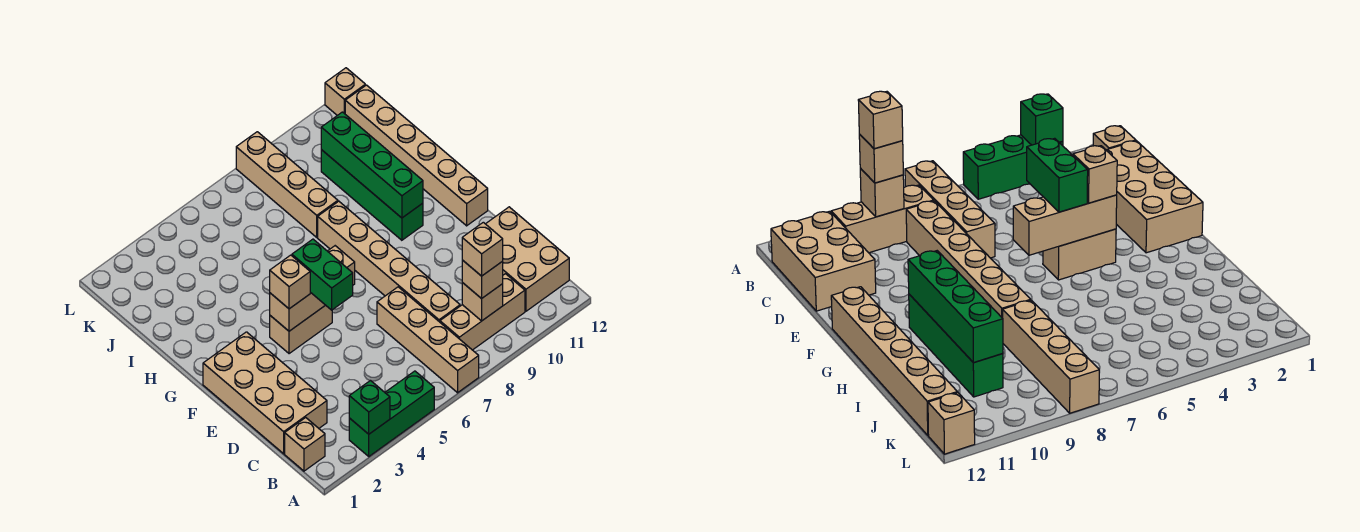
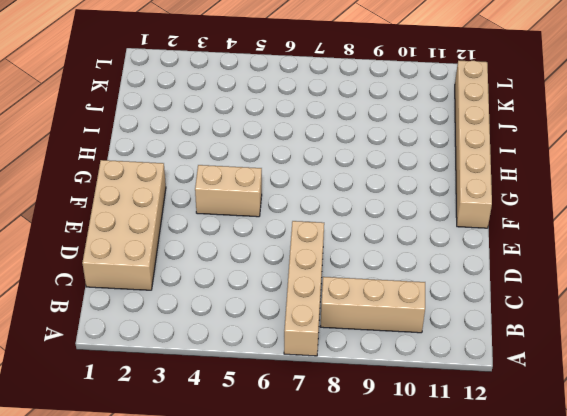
none -> green 1x3 brick [349,371,434,456]
none -> tan 1x1 brick [285,418,325,471]
none -> tan 2x3 brick [486,207,569,311]

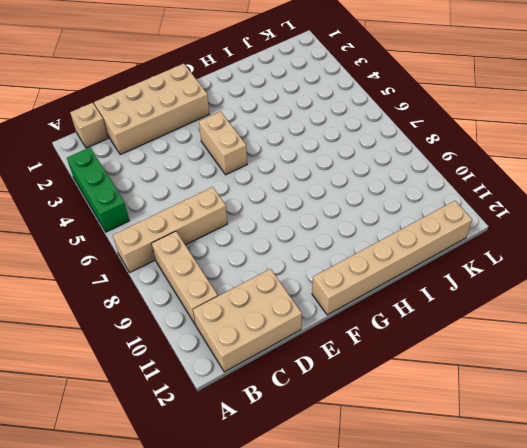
none -> tan 1x6 brick [318,201,460,322]
none -> green 1x4 brick [321,150,423,240]
none -> tan 1x4 brick [236,132,338,237]

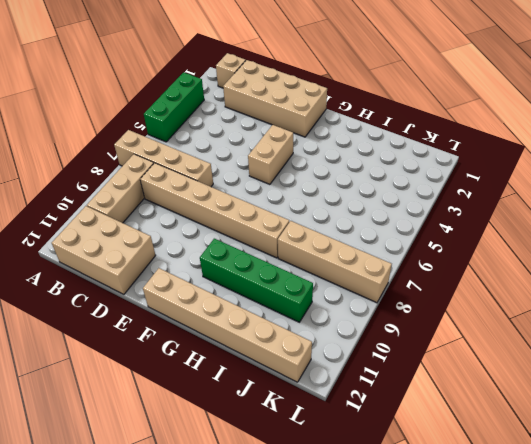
none -> tan 1x1 brick [325,68,365,115]
none -> green 1x1 brick [349,381,390,434]
none -> tan 1x1 brick [462,283,503,321]

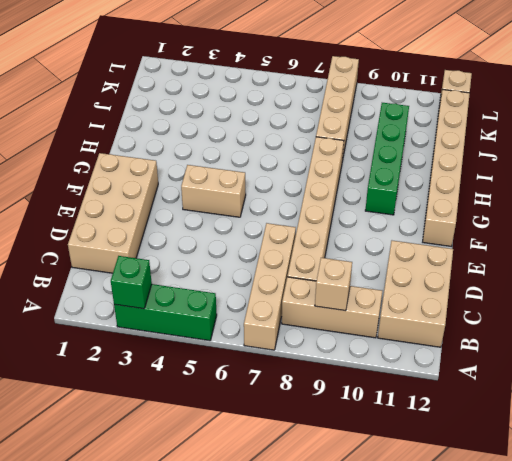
none -> tan 1x1 brick [285,418,325,471]
none -> tan 1x3 brick [270,246,355,331]
none -> green 1x4 brick [321,112,423,218]

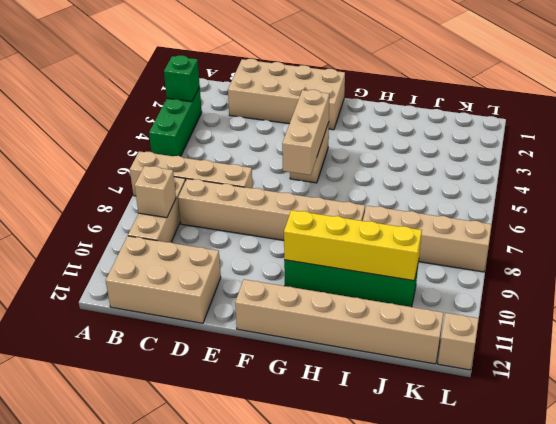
yellow 1x4 brick [284,210,422,281] -> green 1x4 brick [321,112,423,218]
none -> tan 1x1 brick [285,418,325,471]
none -> tan 1x1 brick [462,260,503,299]
none -> green 1x2 brick [292,239,353,310]

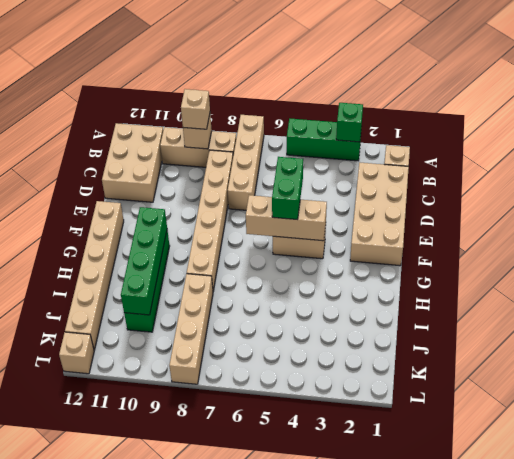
none -> tan 1x1 brick [270,255,310,309]
none -> tan 1x1 brick [462,222,503,276]

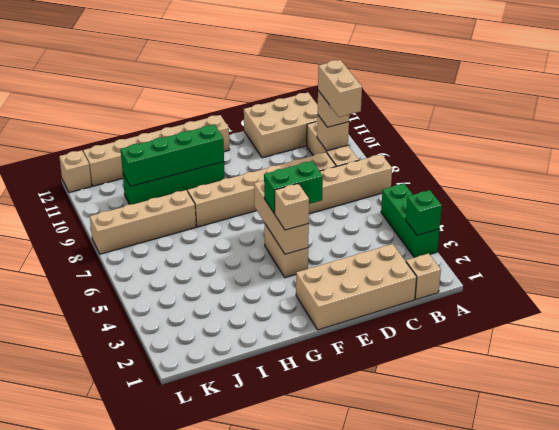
tan 1x2 brick [318,60,362,117] -> tan 1x1 brick [462,222,503,276]

